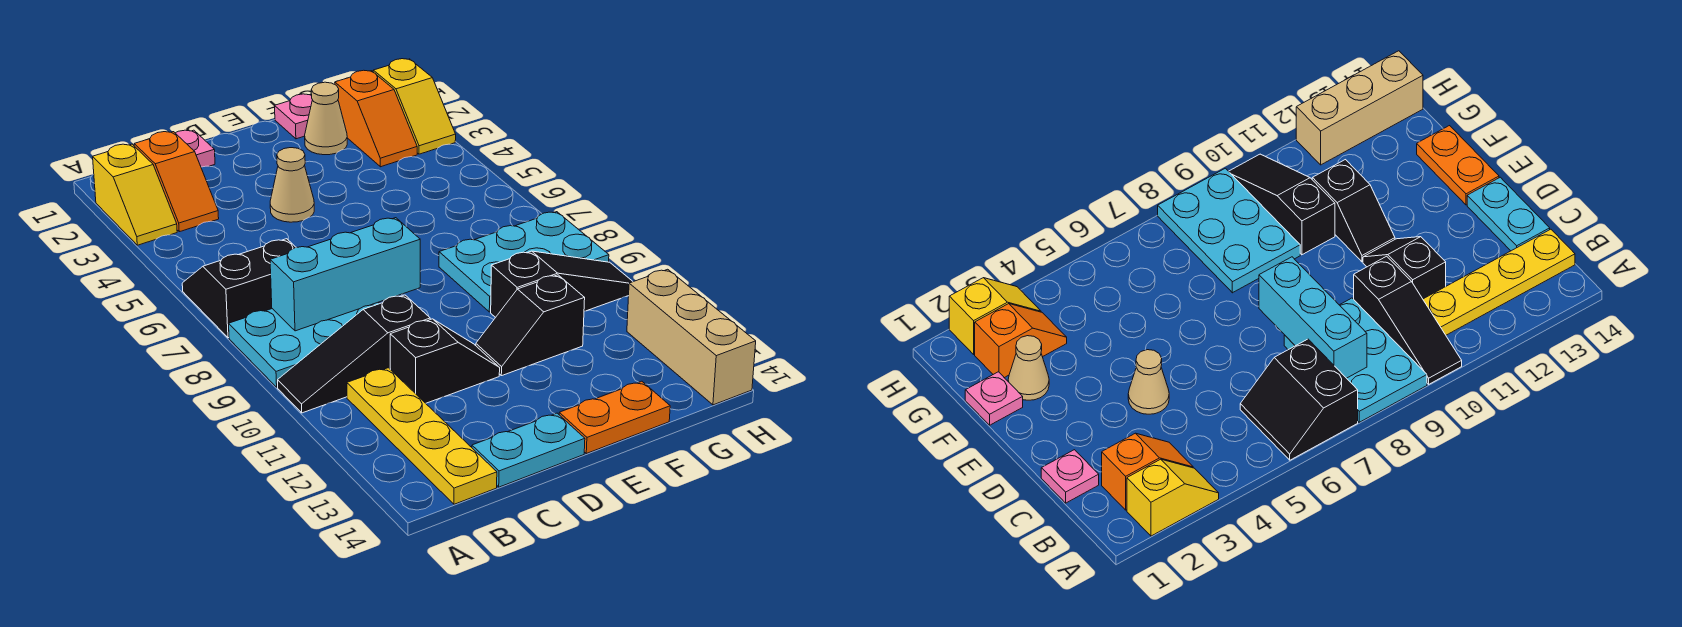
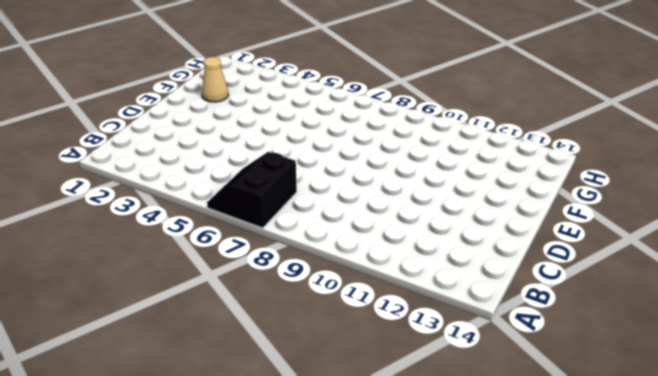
none -> yellow 1x2 slope [93,144,177,245]
none -> cyan 2x3 plate [229,303,379,387]
none -> black 1x3 slope [278,295,430,413]

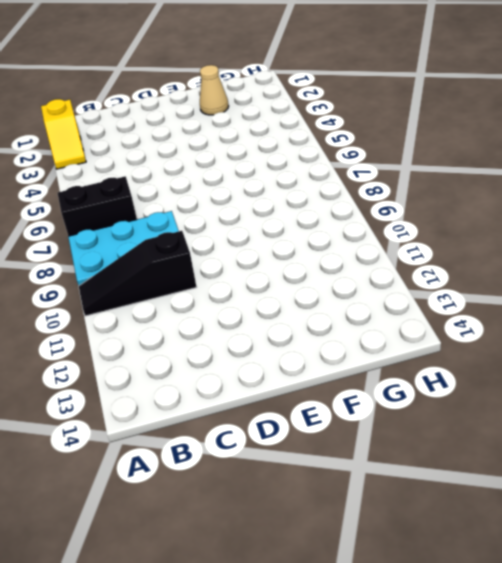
none -> orange 1x2 slope [134,132,219,232]
none -> yellow 1x4 plate [347,368,497,504]
none -> pink 1x1 plate [176,130,215,167]

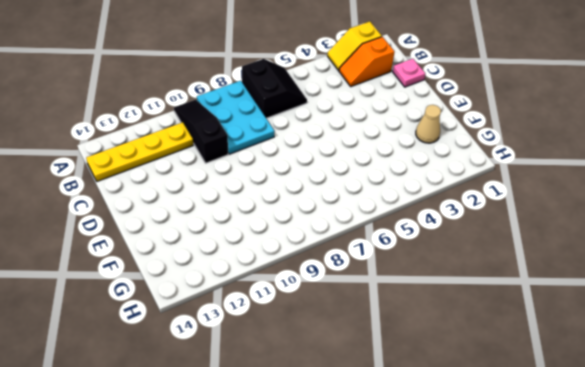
none -> black 1x2 slope [390,319,500,403]
none -> cyan 1x2 plate [472,413,585,487]
none -> tan 1x1 cone [270,148,314,222]

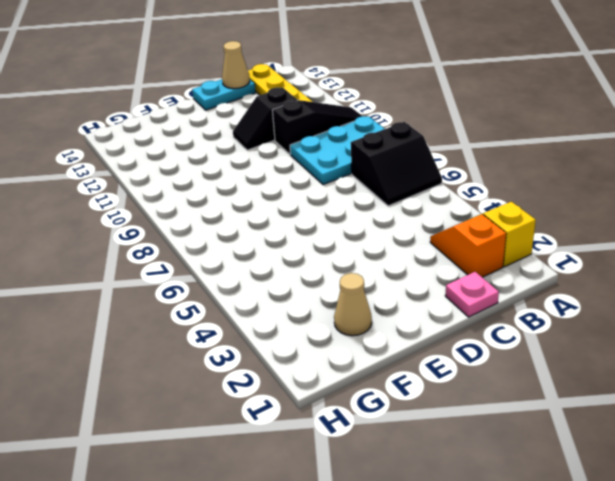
tan 1x1 cone [222,41,250,89] -> tan 1x1 cone moved to [270,148,314,222]
none -> black 1x2 slope [476,275,585,376]
none -> orange 1x2 plate [559,381,670,454]
none -> pink 1x1 plate [275,94,312,139]

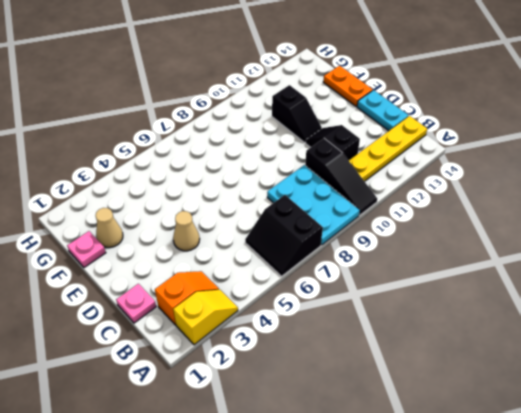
none -> cyan 2x3 plate [439,212,609,312]
none -> black 1x3 slope [491,251,633,318]
none -> orange 1x2 slope [335,70,417,167]

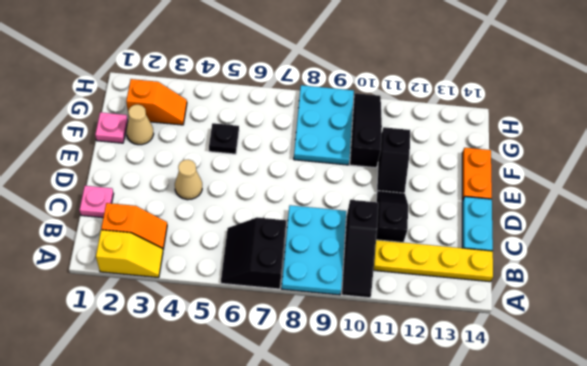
black 1x1 plate [209,123,239,154] -> none
none -> yellow 1x2 slope [373,59,456,154]
none -> tan 1x3 brick [627,269,756,405]
none -> cyan 1x3 brick [270,218,420,331]

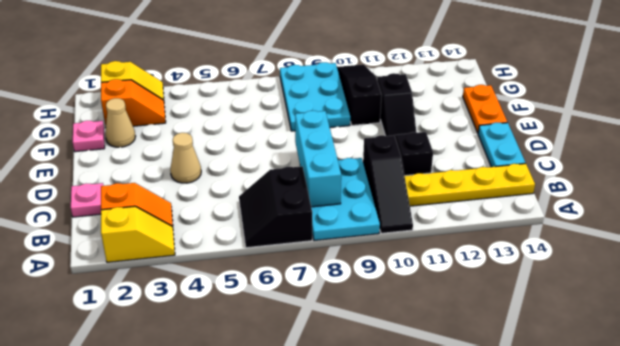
none -> tan 1x3 brick [627,269,756,405]

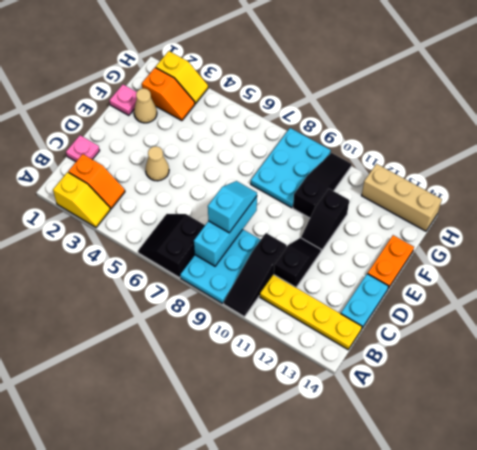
cyan 1x2 slope [208,181,257,233] -> none

